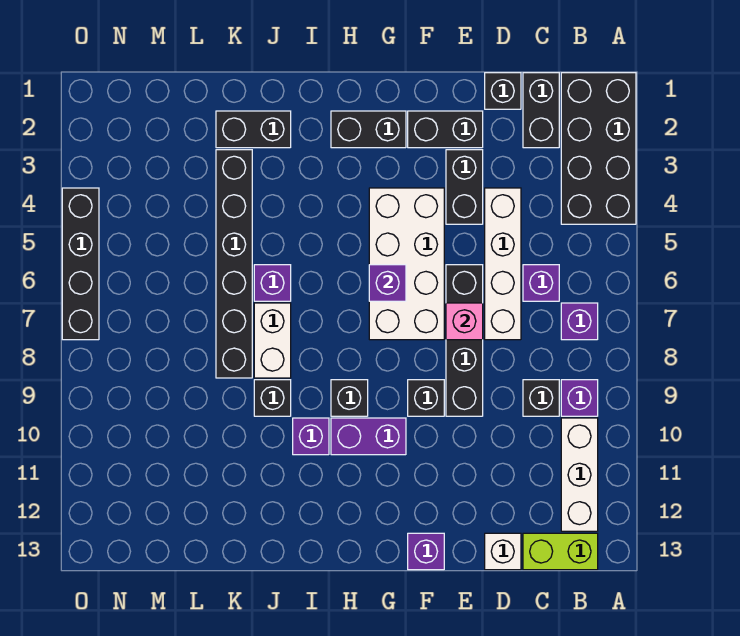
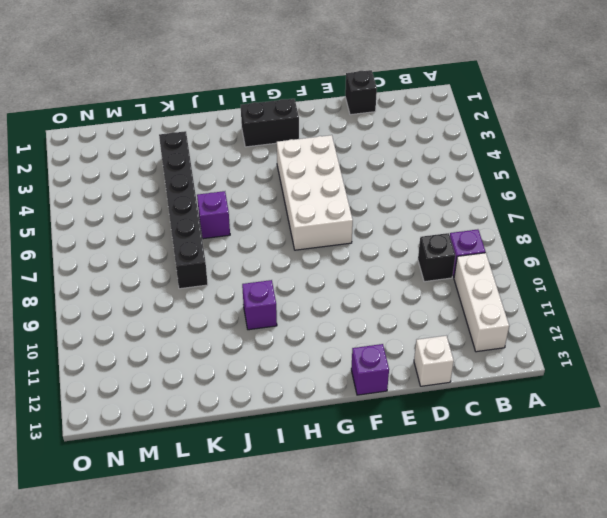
none -> black 2x4 brick [561,73,636,224]
none -> purple 1x1 brick [561,303,598,340]
none -> lime 1x2 brick [523,533,598,570]

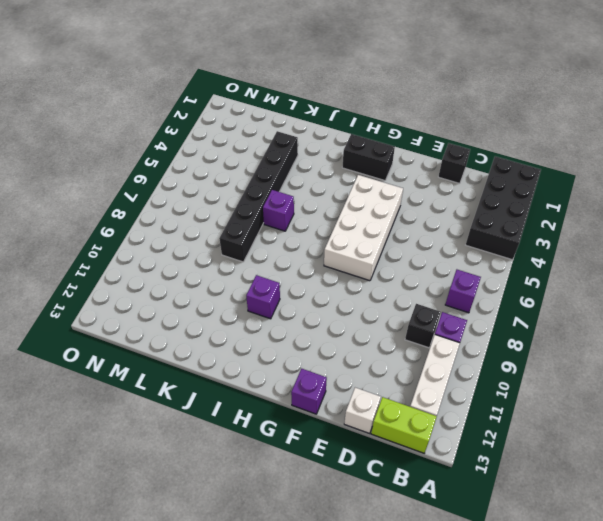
none -> black 1x2 brick [523,73,559,148]
none -> purple 1x1 brick [523,265,559,301]
none -> white 1x4 brick [485,188,521,340]

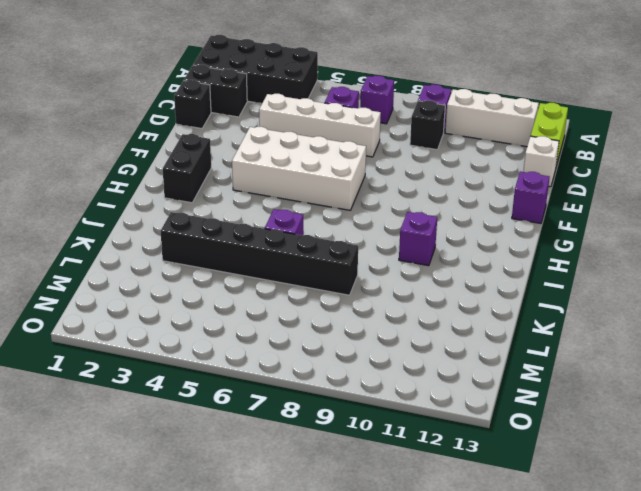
none -> black 1x2 brick [408,111,483,148]
none -> black 1x2 brick [446,150,483,224]
none -> black 1x4 brick [446,265,483,416]

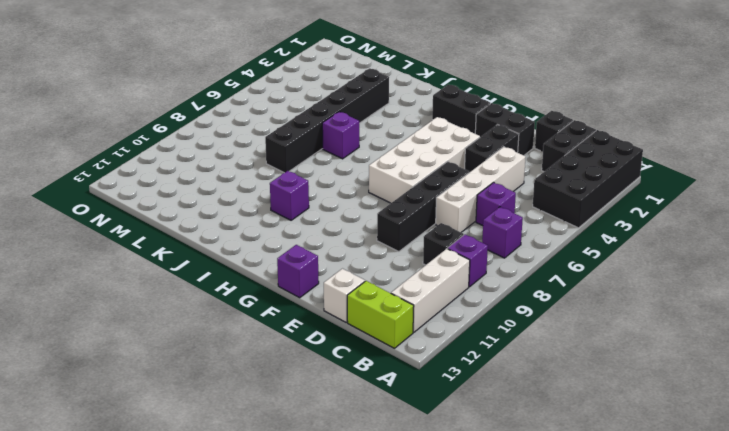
none -> black 1x1 brick [408,380,444,416]
none -> purple 1x2 brick [331,418,406,455]
none -> black 1x1 brick [331,380,368,416]

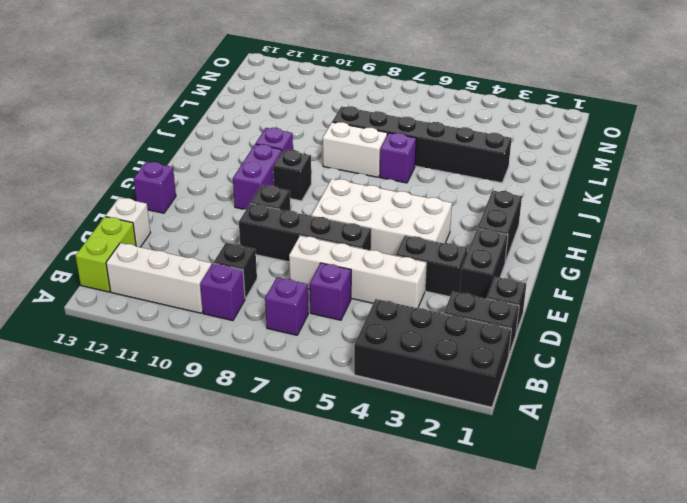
none -> black 1x2 brick [216,111,291,148]
none -> black 1x1 brick [254,380,291,416]
none -> black 1x4 brick [62,188,99,340]

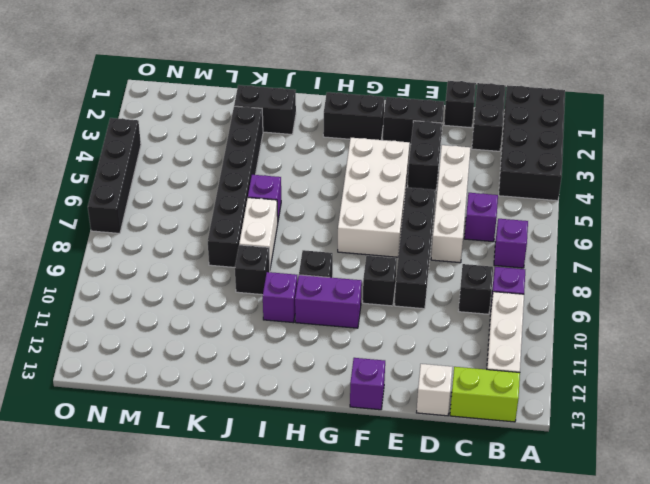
none -> pink 1x1 brick [446,303,483,340]
none -> purple 1x1 brick [369,265,406,301]

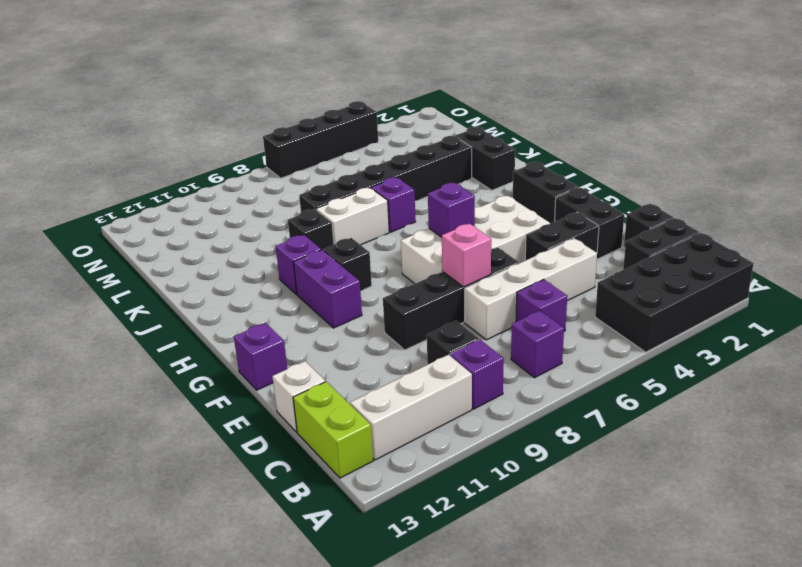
none -> black 1x1 brick [408,380,444,416]

